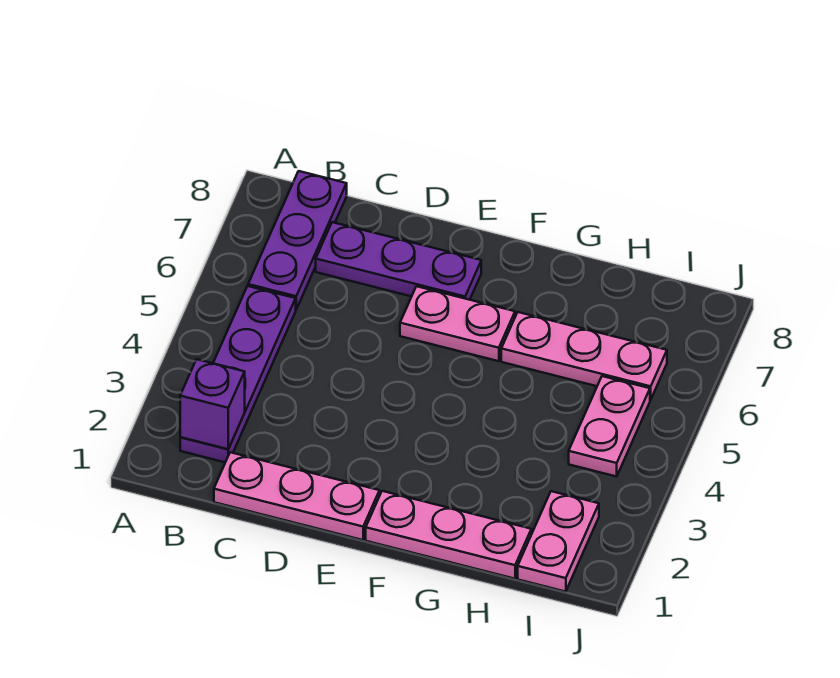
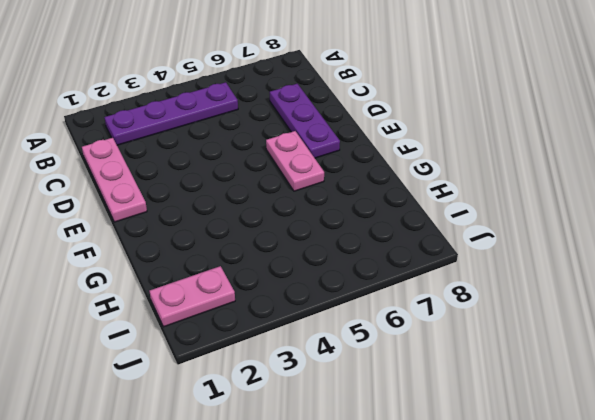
none -> purple 1x3 plate [248,171,347,309]
none -> pink 1x3 plate [366,491,531,579]

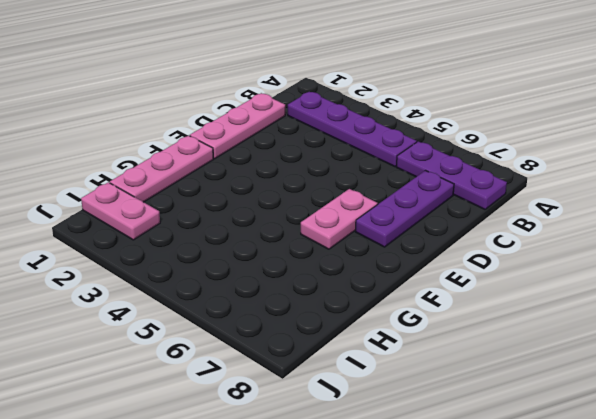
none -> pink 1x3 plate [501,312,667,400]
none -> pink 1x2 plate [569,376,650,477]

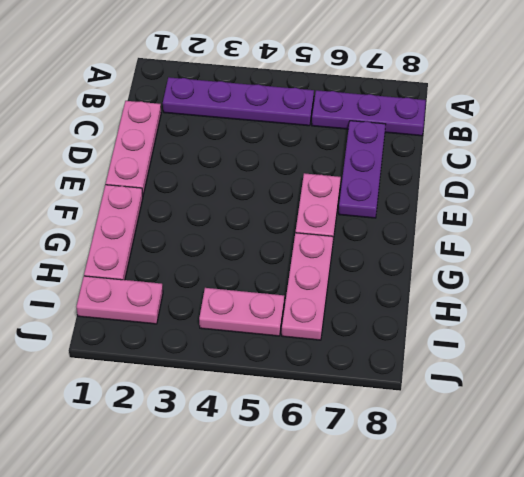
none -> purple 1x1 brick [180,359,245,449]

